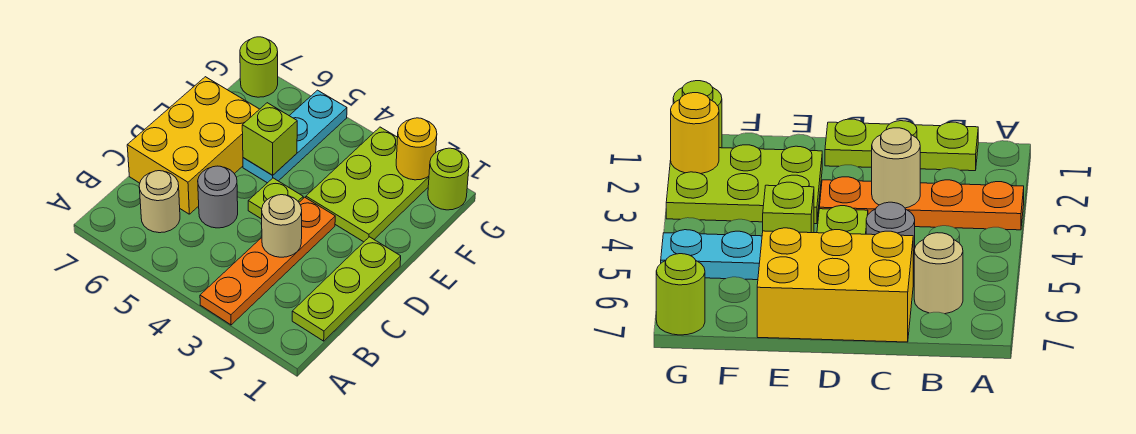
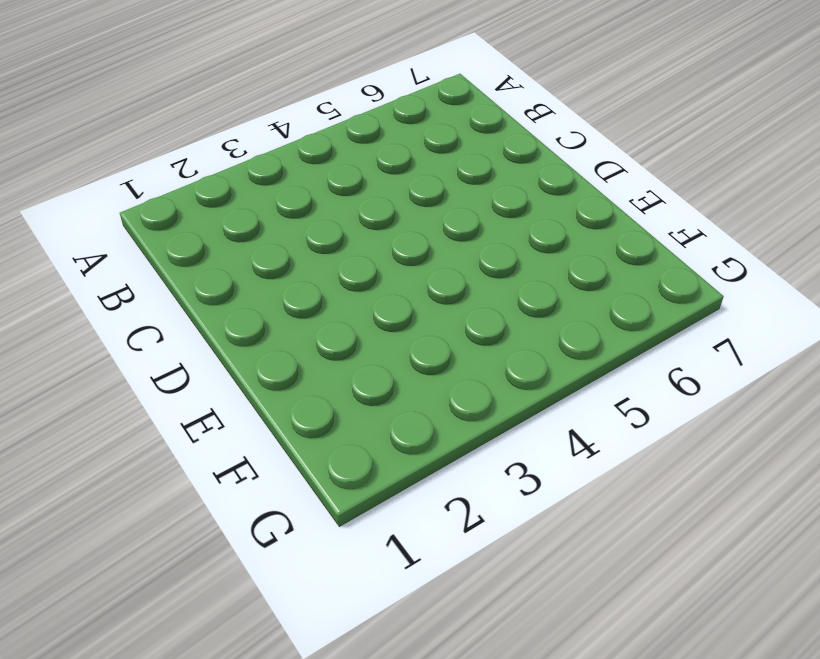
none -> orange 1x4 plate [200,197,335,325]
none -> lime 1x3 plate [292,237,401,341]
none -> tan 1x1 round brick [139,171,180,233]

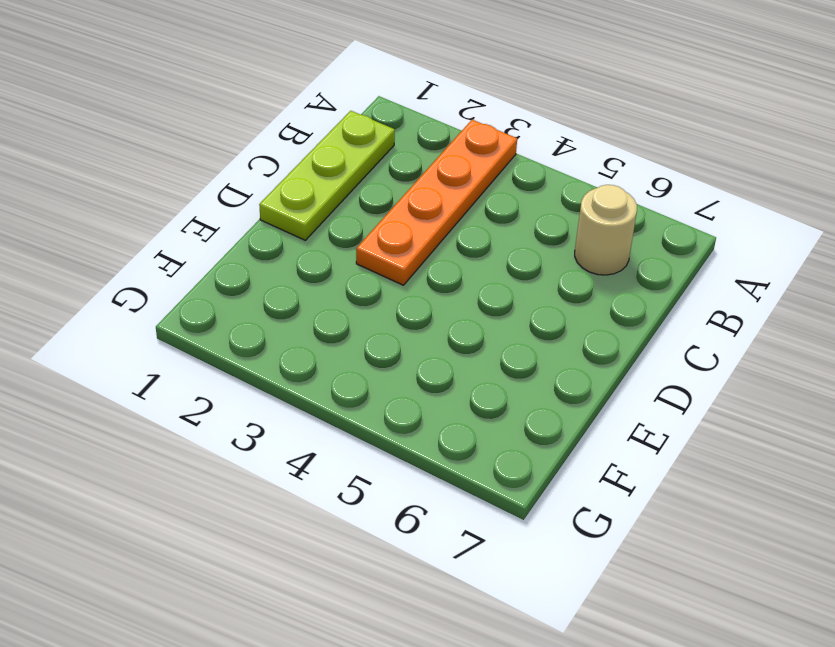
none -> grey 1x1 round brick [198,166,238,228]
none -> yellow 2x3 brick [127,77,259,214]
none -> lime 1x1 plate [248,178,303,219]

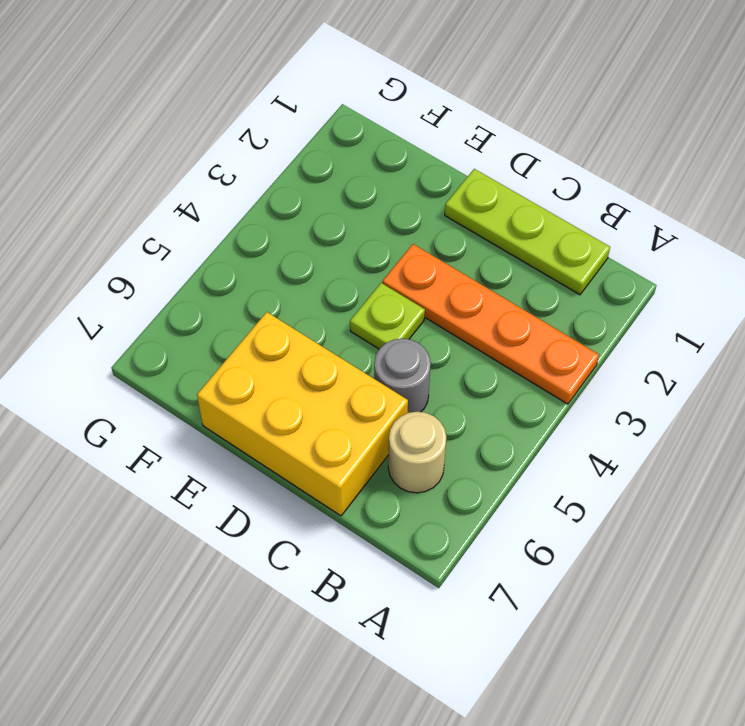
none -> lime 2x3 plate [306,127,429,242]
none -> cyan 1x3 plate [243,90,347,183]
none -> lime 1x1 round brick [428,148,469,210]

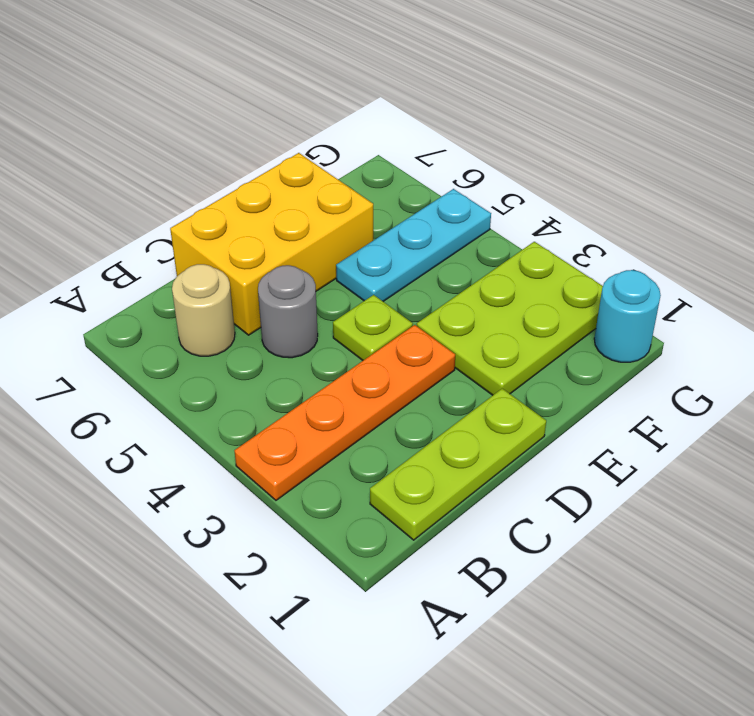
cyan 1x1 round brick [594,270,661,362] -> lime 1x1 round brick [428,148,469,210]
none -> lime 1x1 round brick [240,37,278,97]
none -> tan 1x1 round brick [262,195,302,257]
none -> lime 1x1 brick [242,103,297,175]

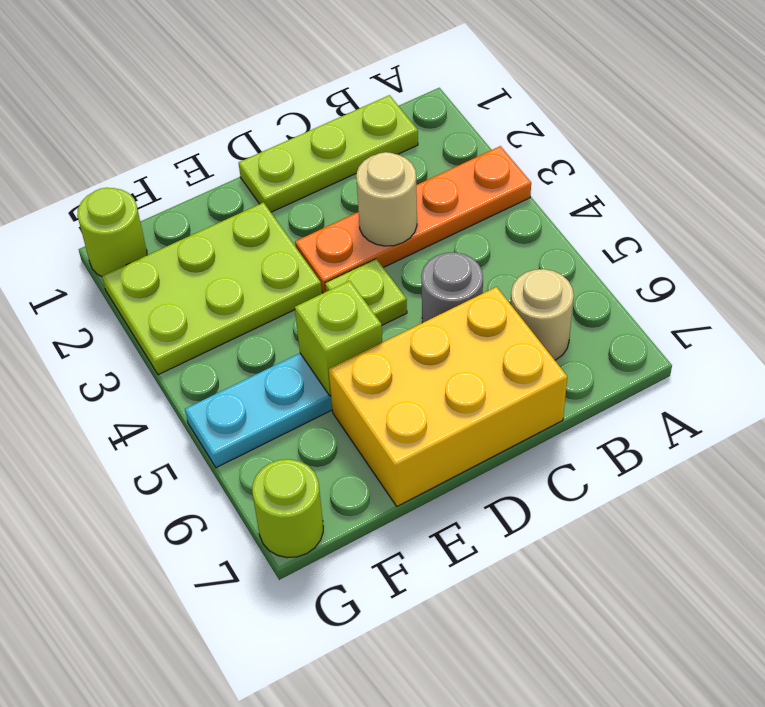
none -> yellow 1x1 round brick [396,118,437,180]

